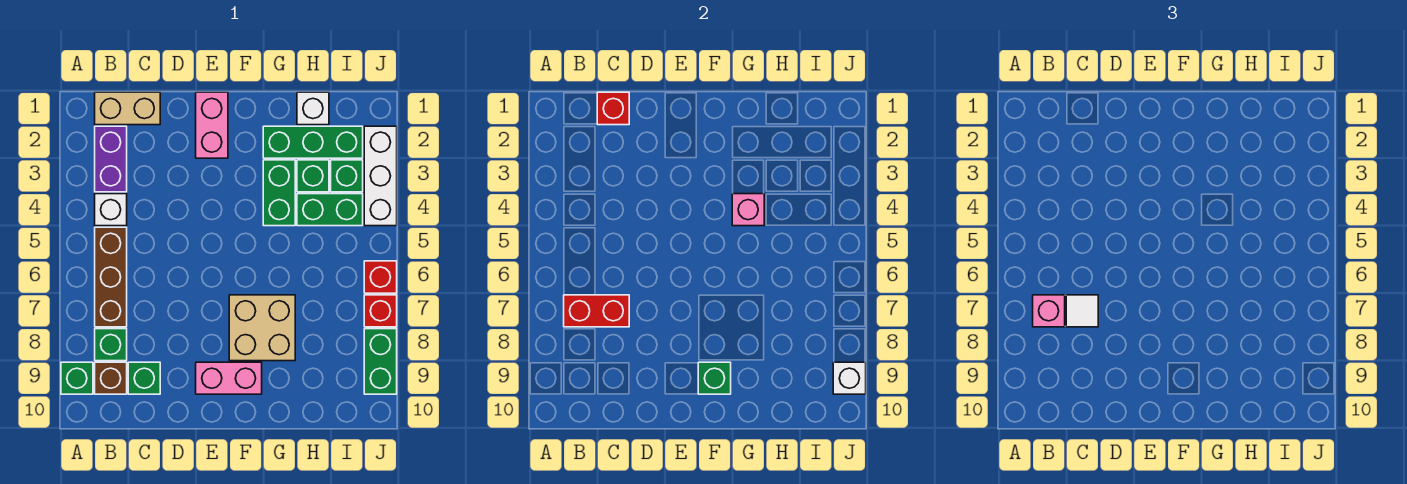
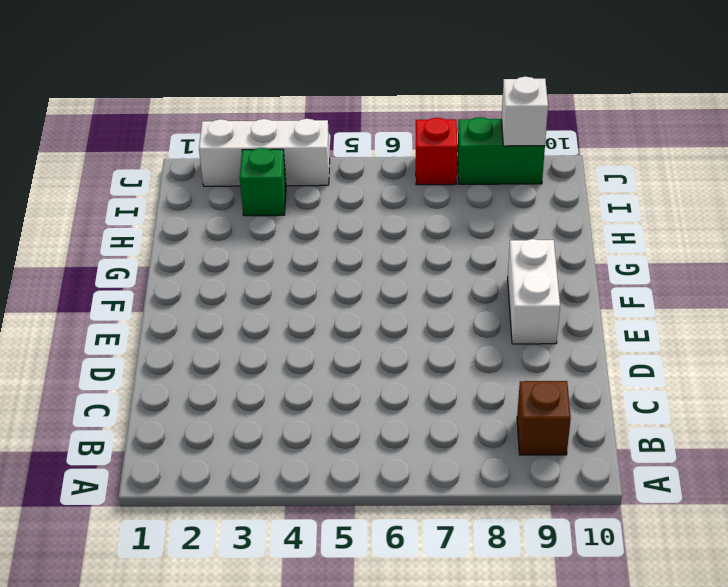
white 1x2 brick [508,239,560,344] -> pink 1x2 brick [196,362,262,394]
none -> green 1x1 brick [61,362,93,394]
none -> tan 1x2 brick [95,92,160,125]
none -> purple 1x2 brick [95,126,127,192]

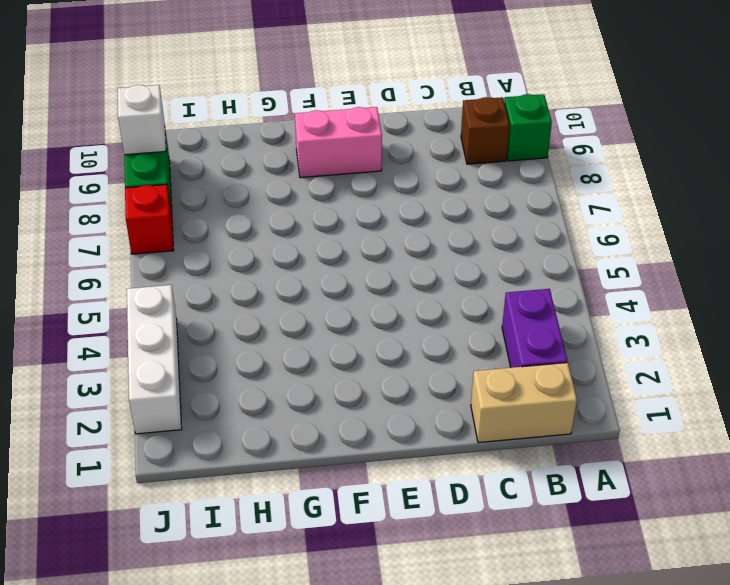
none -> white 1x1 brick [95,194,127,226]
none -> brown 1x3 brick [95,227,127,327]
none -> green 1x1 brick [95,329,127,361]

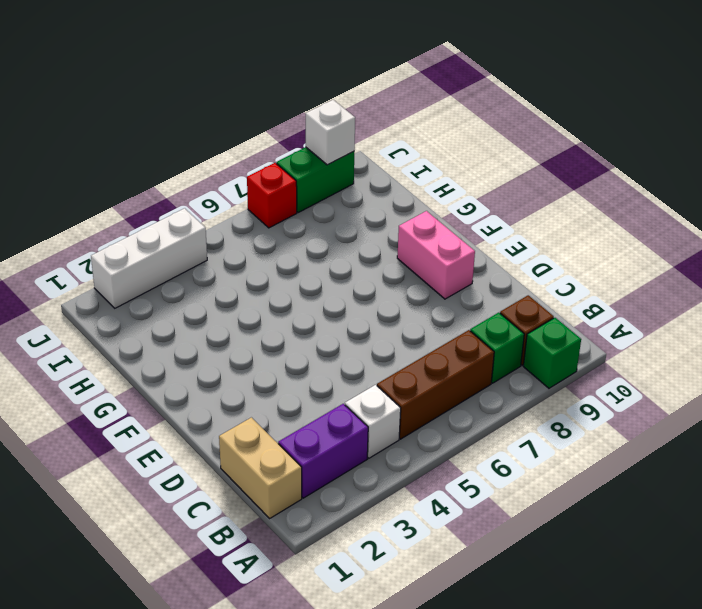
none -> green 1x1 brick [128,362,160,394]
none -> pink 1x2 brick [196,92,228,158]
none -> tan 2x2 brick [229,295,295,361]

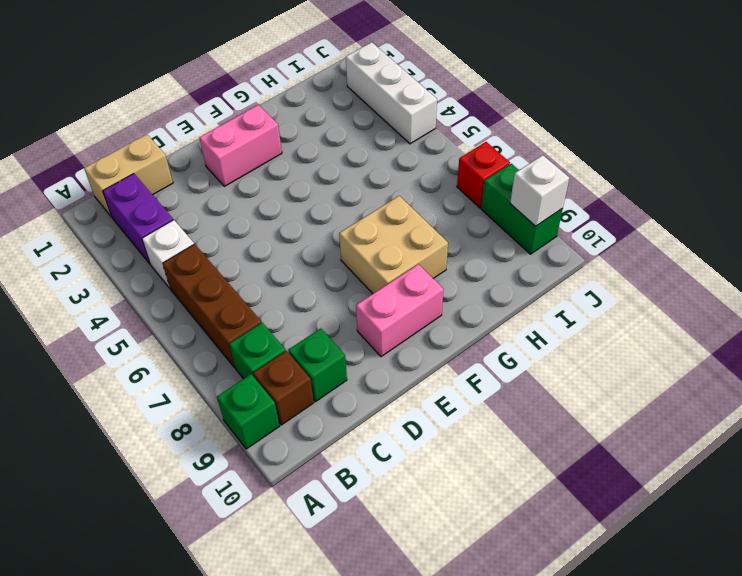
pink 1x2 brick [199,105,282,186] -> pink 1x2 brick turned to [196,92,228,158]
none -> green 1x3 brick [263,126,363,158]
none -> green 1x2 brick [263,160,295,226]
none -> white 1x1 brick [297,92,329,125]

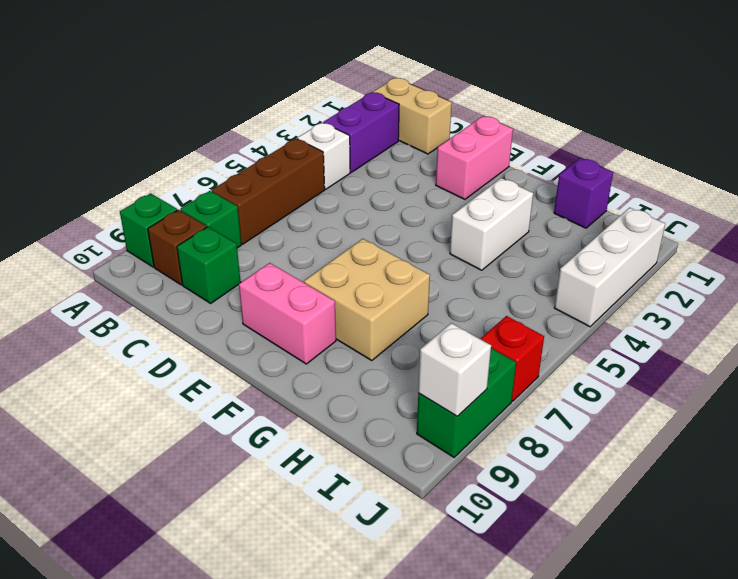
white 1x2 brick [450,178,533,270] -> green 1x2 brick [263,160,295,226]
purple 1x1 brick [554,158,613,228] -> white 1x1 brick [297,92,329,125]
none -> green 1x3 brick [263,126,363,158]
none -> green 1x1 brick [297,160,329,192]
none -> green 1x2 brick [297,194,363,226]

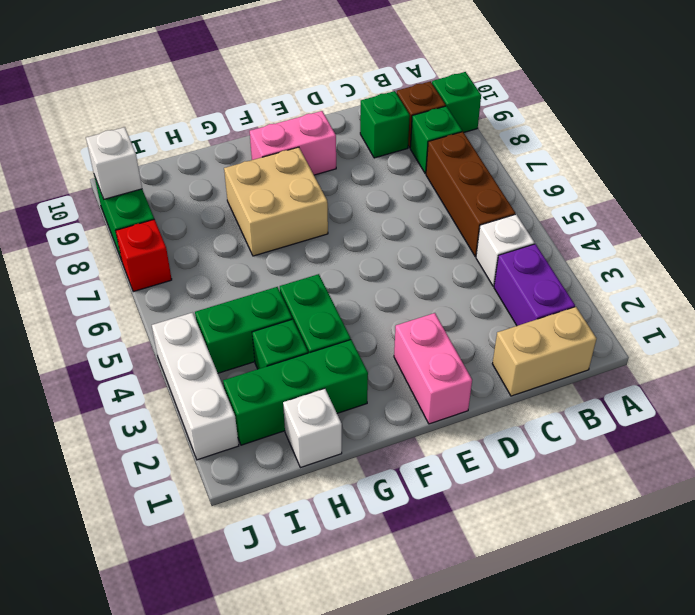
none -> green 1x1 brick [331,160,363,192]
none -> red 1x1 brick [364,261,397,293]
none -> red 1x2 brick [564,295,629,327]

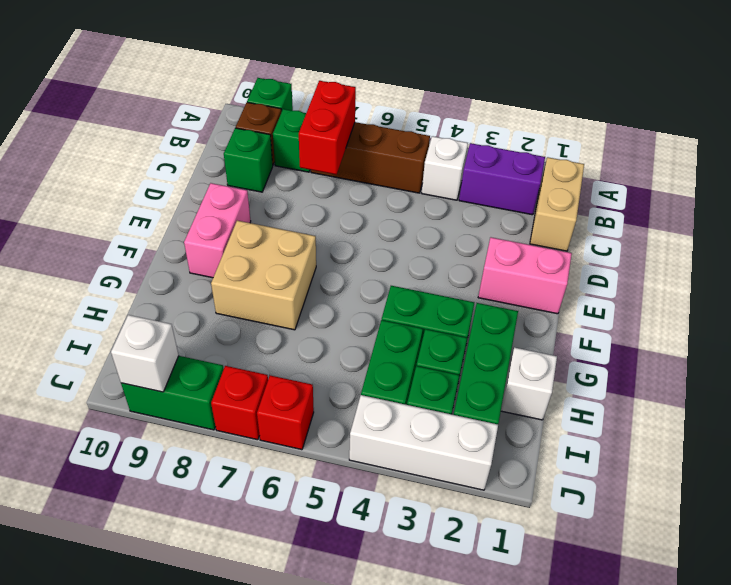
none -> red 1x1 brick [597,92,629,125]
none -> green 1x1 brick [698,362,731,394]
none -> pink 1x1 brick [732,194,764,226]

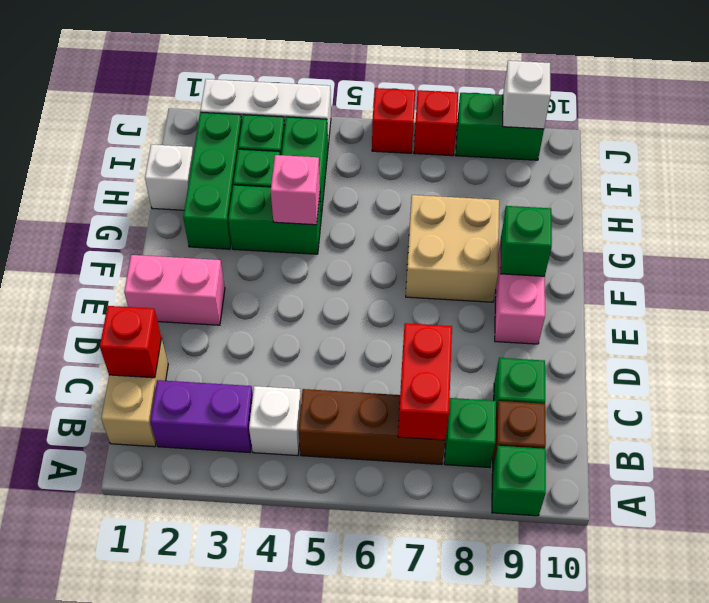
none -> pink 1x1 brick [1033,295,1065,327]
none -> white 1x1 tile [1066,295,1098,327]

